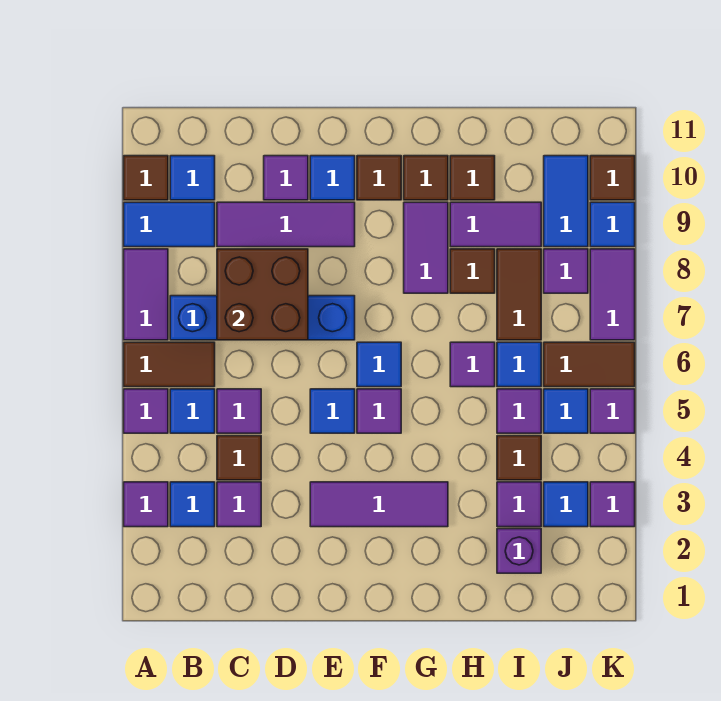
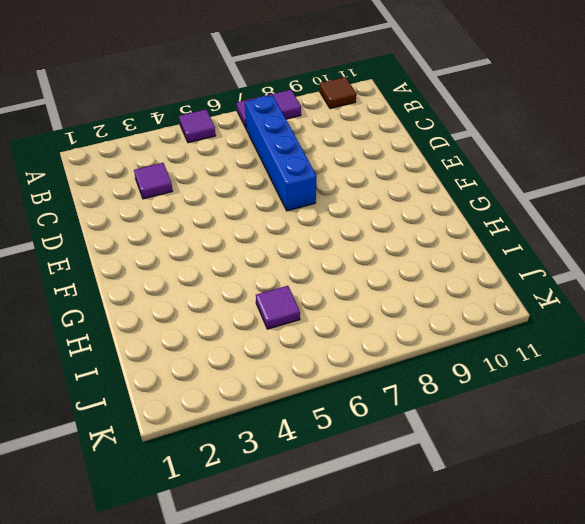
none -> purple 1x1 tile [124,482,168,527]
none -> brown 1x2 tile [124,342,215,387]
none -> blue 1x2 tile [124,202,215,247]
none -> blue 1x1 tile [170,482,215,527]

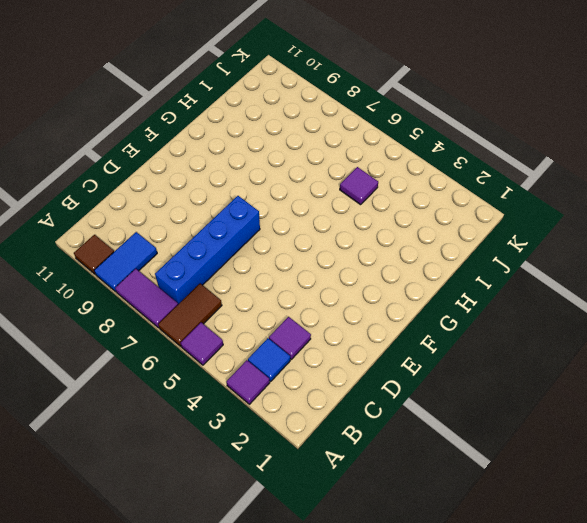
none -> blue 1x1 tile [170,389,215,433]
none -> blue 1x1 tile [170,156,215,200]
none -> brown 1x1 tile [217,436,261,480]
none -> purple 1x1 tile [217,389,261,433]

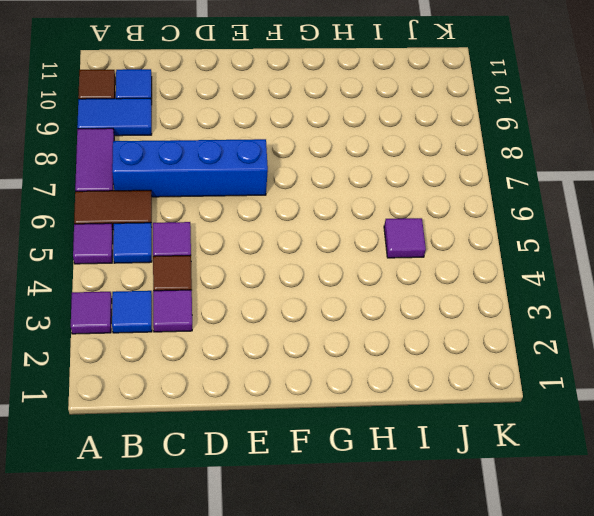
none -> purple 1x3 tile [217,202,355,247]
none -> purple 1x1 tile [264,156,308,200]
none -> purple 1x3 tile [310,482,448,527]
none -> blue 1x1 tile [310,389,355,433]

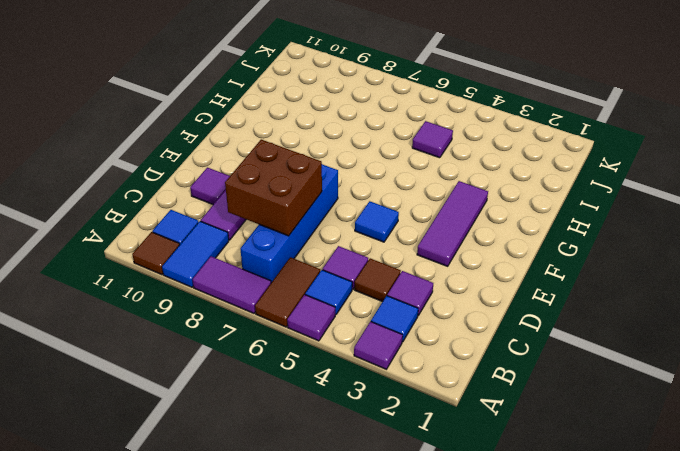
none -> blue 1x1 tile [310,156,355,200]
none -> purple 1x1 tile [357,389,401,433]
none -> blue 1x1 tile [357,342,401,387]
none -> brown 1x1 tile [357,156,401,200]

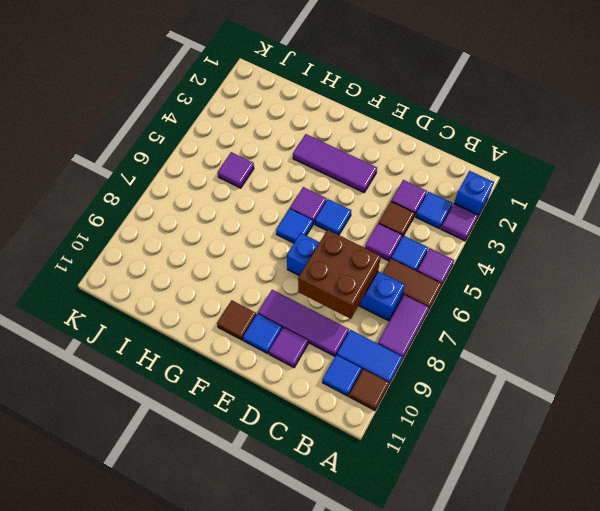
blue 1x1 brick [454,171,494,216] -> none
none -> purple 1x2 tile [404,202,448,293]
none -> brown 1x1 tile [404,156,448,200]
none -> purple 1x1 tile [450,342,495,387]
none -> brown 1x1 tile [450,249,495,293]

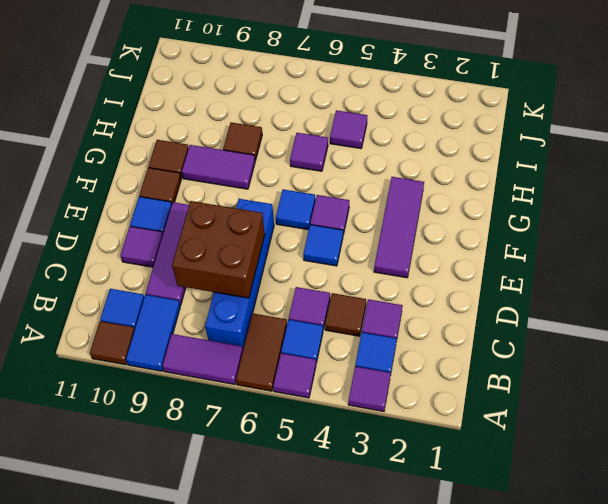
none -> purple 1x2 tile [450,202,541,247]
none -> brown 1x1 tile [450,156,495,200]
none -> purple 1x1 brick [497,529,541,573]
none -> purple 1x1 tile [497,482,541,527]

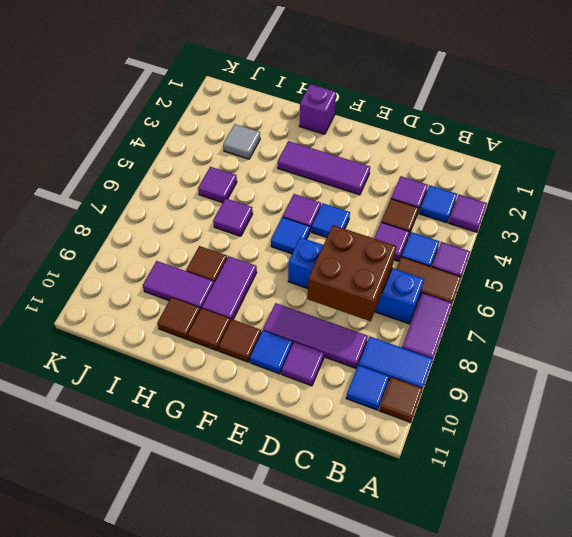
purple 1x1 brick [300,84,336,134] -> purple 1x1 brick moved to [497,529,541,573]
grey 1x1 tile [223,124,260,159] -> purple 1x1 tile [497,482,541,527]
none -> brown 1x1 tile [497,436,541,480]
none -> blue 1x1 tile [497,342,541,387]
none -> brown 1x2 tile [497,249,541,340]
none -> blue 1x1 tile [544,482,588,527]

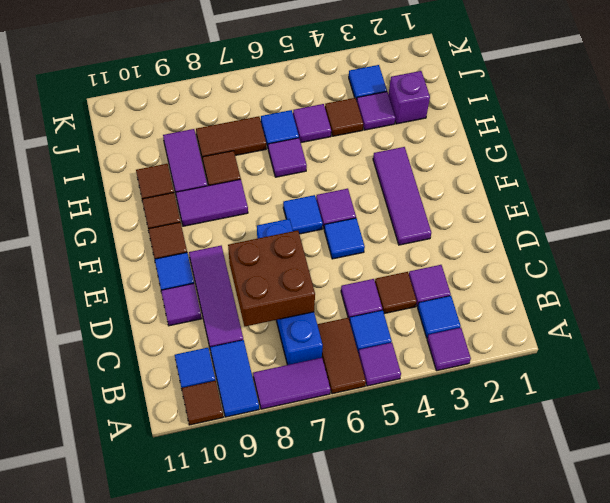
none -> blue 1x1 tile [544,389,588,433]
none -> brown 1x2 tile [544,342,635,387]
none -> purple 1x1 tile [544,249,588,293]
none -> blue 1x2 tile [544,156,588,247]

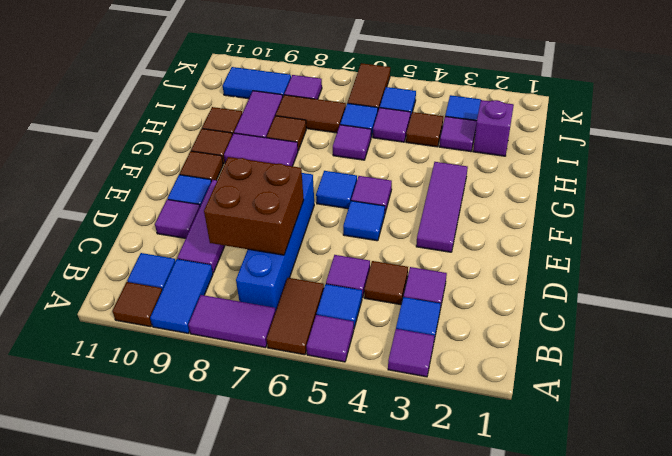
none -> purple 1x1 tile [590,482,635,527]
none -> purple 1x1 tile [590,389,635,433]
none -> purple 1x2 tile [590,249,635,340]
none -> blue 1x1 tile [590,202,635,247]

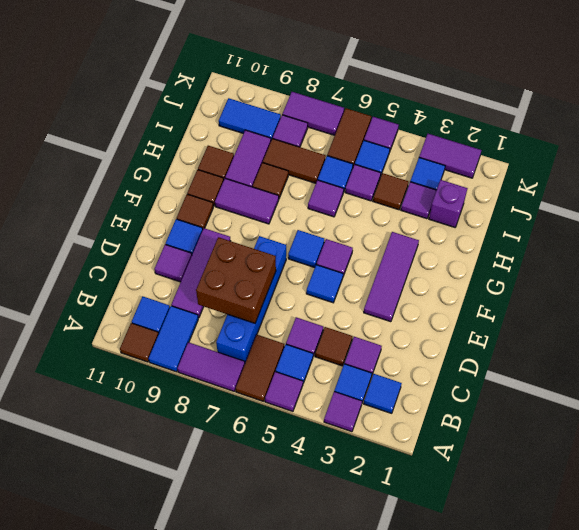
blue 1x1 tile [364,374,402,413] -> blue 1x1 tile moved to [590,202,635,247]
purple 1x2 tile [419,134,482,178] -> purple 1x1 tile [590,482,635,527]
none -> brown 1x1 tile [590,156,635,200]

